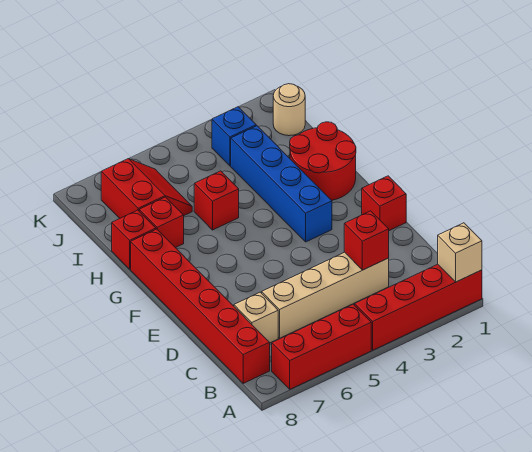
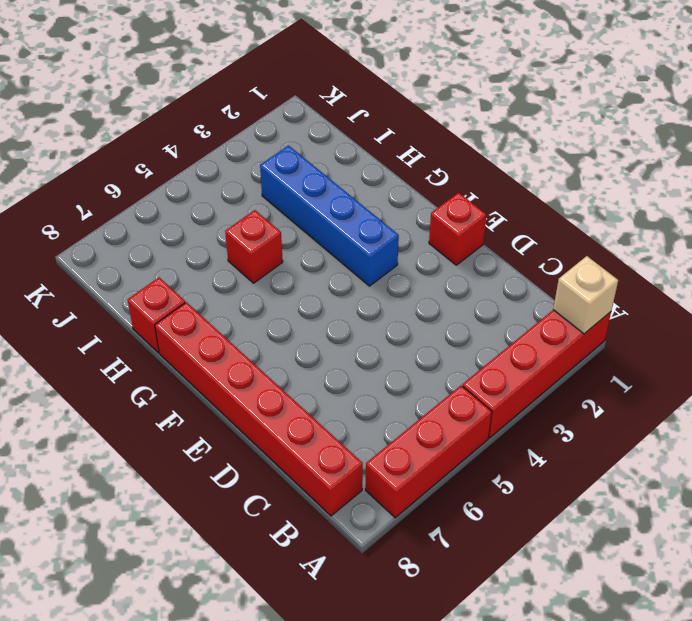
none -> tan 1x4 brick [262,252,389,338]
none -> tan 1x1 brick [234,292,278,343]
none -> red 2x2 round brick [290,122,356,200]

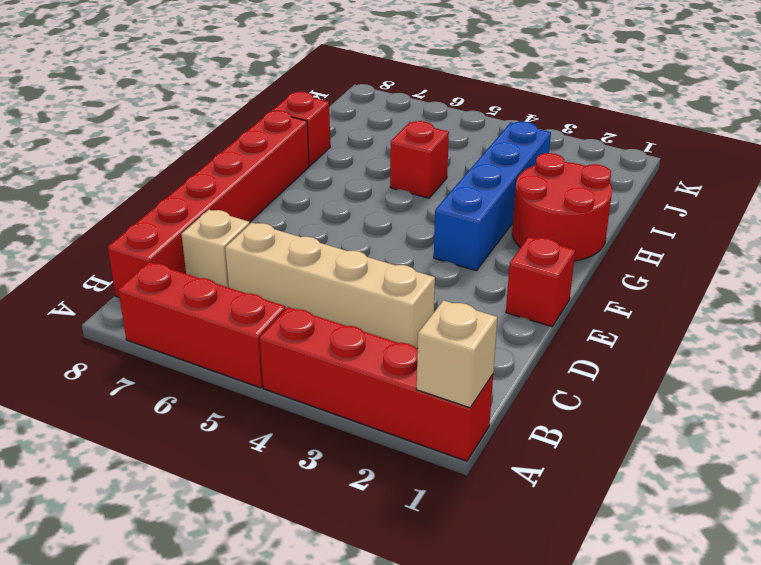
none -> red 1x1 brick [139,197,184,248]
none -> red 2x2 slope [101,159,192,218]
none -> tan 1x1 round brick [273,84,305,136]

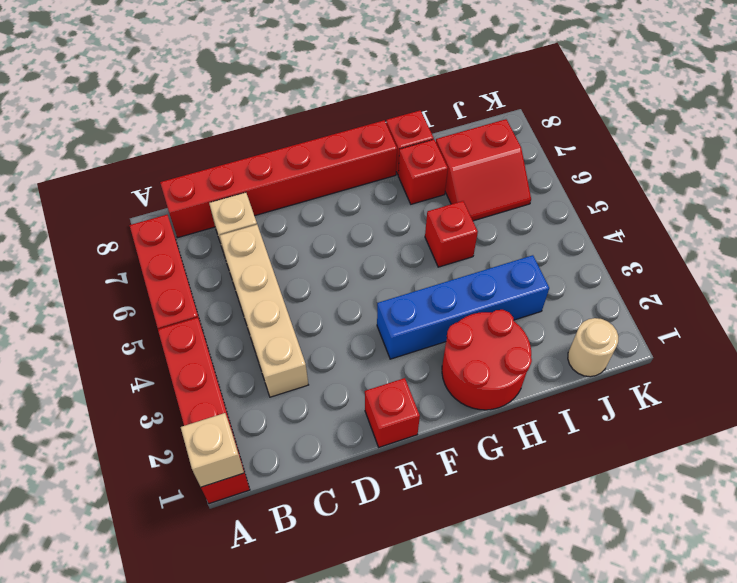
none -> blue 1x1 brick [212,107,256,166]
none -> red 1x1 brick [344,211,389,270]

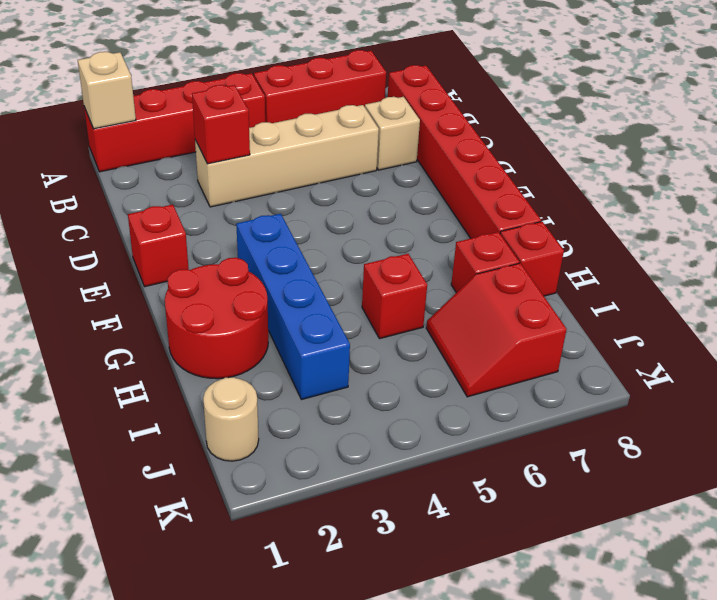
none -> blue 1x1 brick [212,107,256,166]

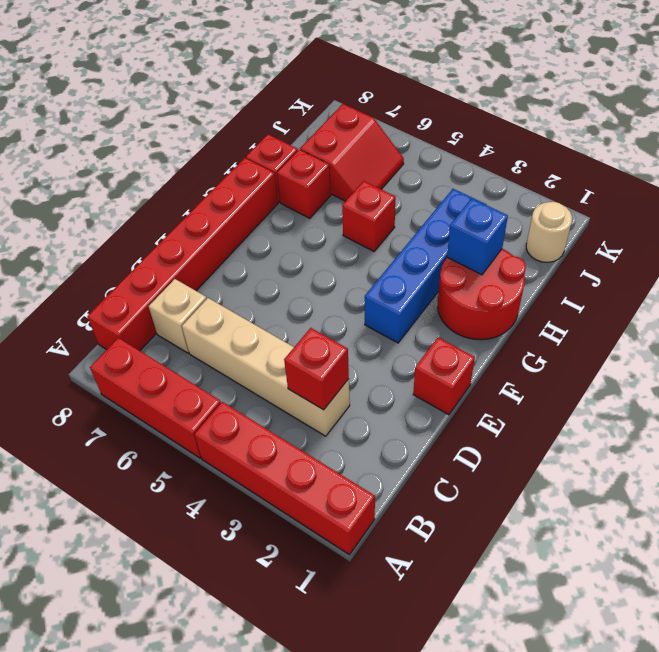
blue 1x1 brick [447,198,508,275] -> blue 1x1 brick moved to [212,107,256,166]
none -> tan 1x1 brick [438,223,482,282]

